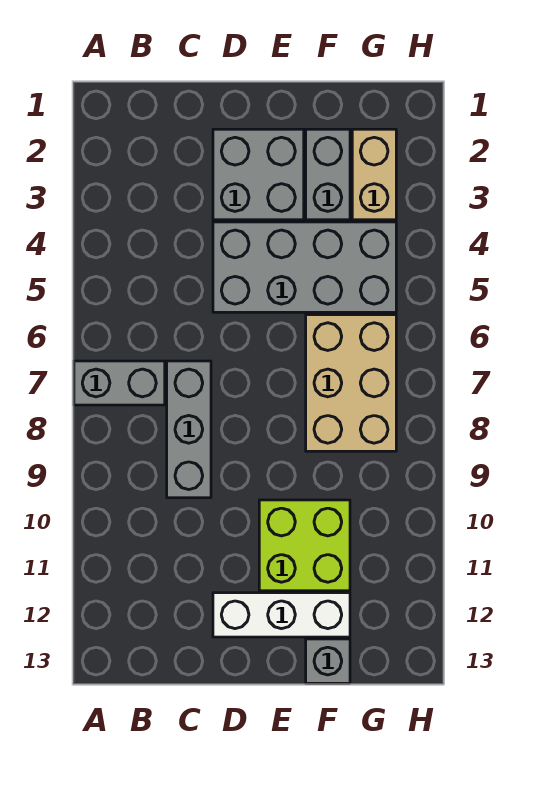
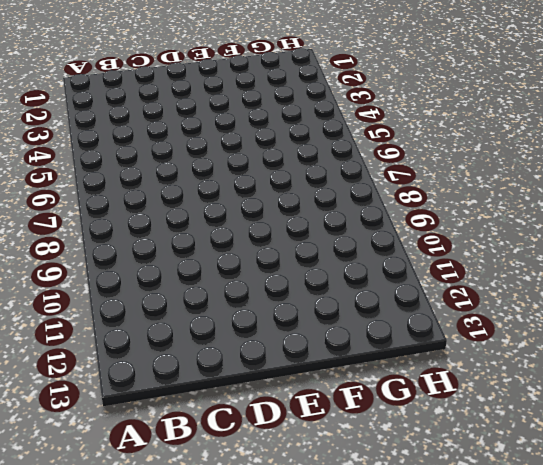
none -> grey 1x2 brick [74,361,165,405]
none -> grey 1x3 brick [167,361,211,498]

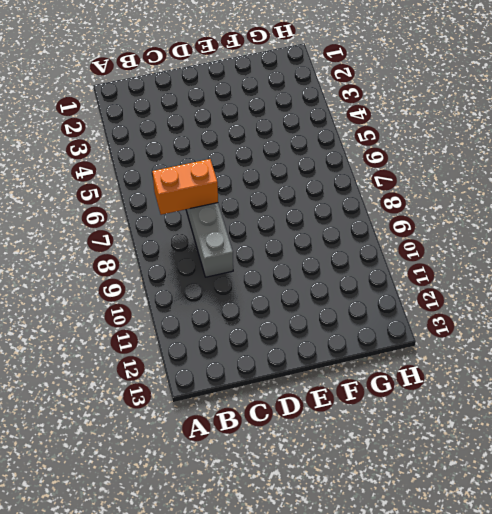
orange 1x2 brick [152,159,218,215] -> none
none -> grey 1x2 brick [74,361,165,405]
none -> grey 2x2 brick [213,129,304,220]

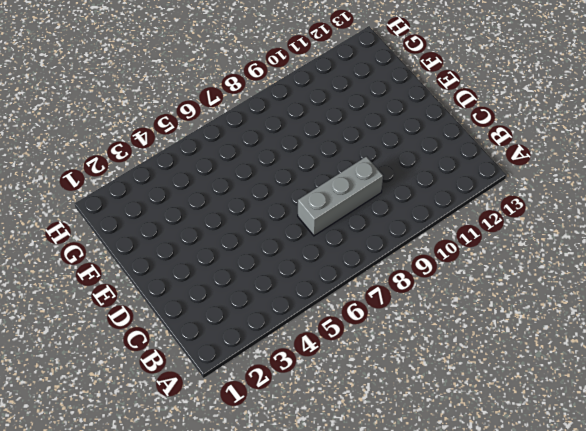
none -> grey 1x2 brick [74,361,165,405]
none -> grey 2x2 brick [213,129,304,220]

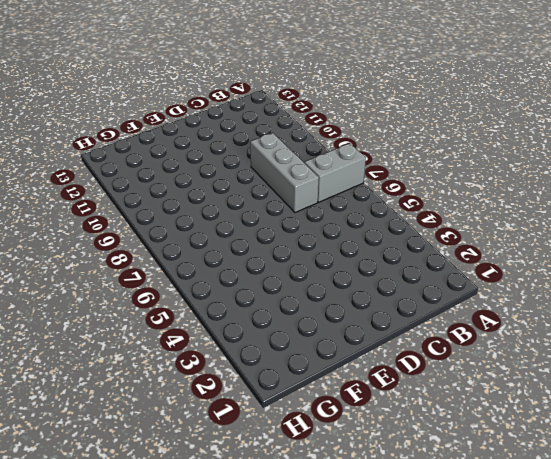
none -> grey 2x2 brick [213,129,304,220]
none -> grey 2x4 brick [213,222,396,312]

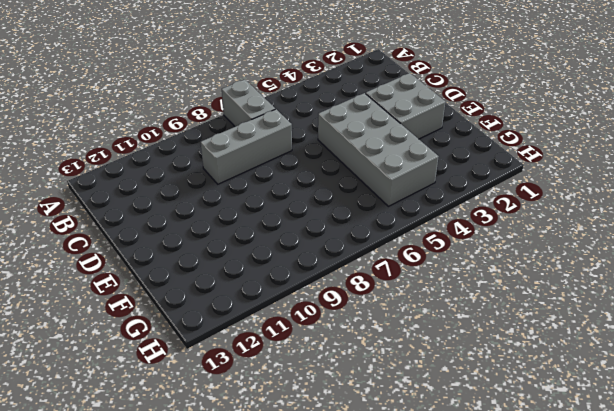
none -> white 1x3 brick [213,593,350,637]
none -> lime 2x2 brick [259,500,350,591]

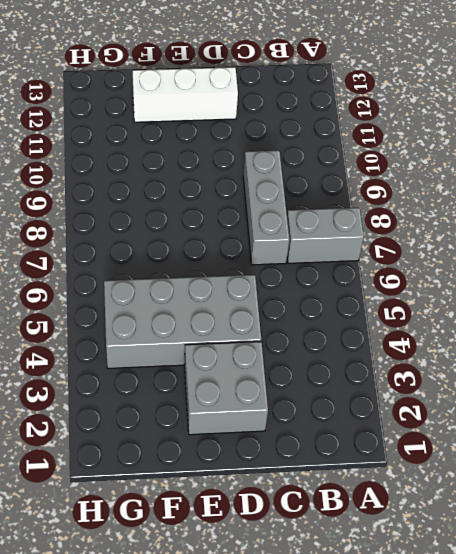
none -> lime 2x2 brick [259,500,350,591]
none -> grey 1x2 brick [306,129,350,220]

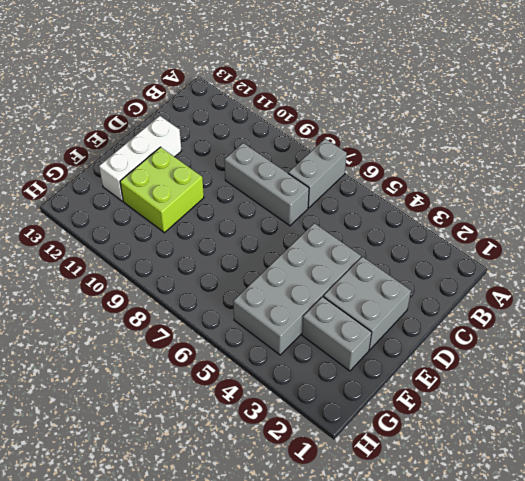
none -> tan 2x3 brick [306,315,396,451]
none -> grey 1x1 brick [306,639,350,683]

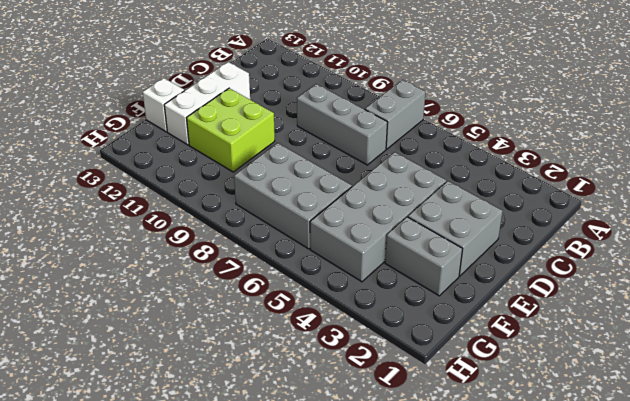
grey 2x3 brick [234,143,352,249] -> tan 2x3 brick [306,315,396,451]
white 1x1 brick [143,78,184,132] -> grey 1x1 brick [306,639,350,683]
none -> tan 1x2 brick [352,129,396,220]

